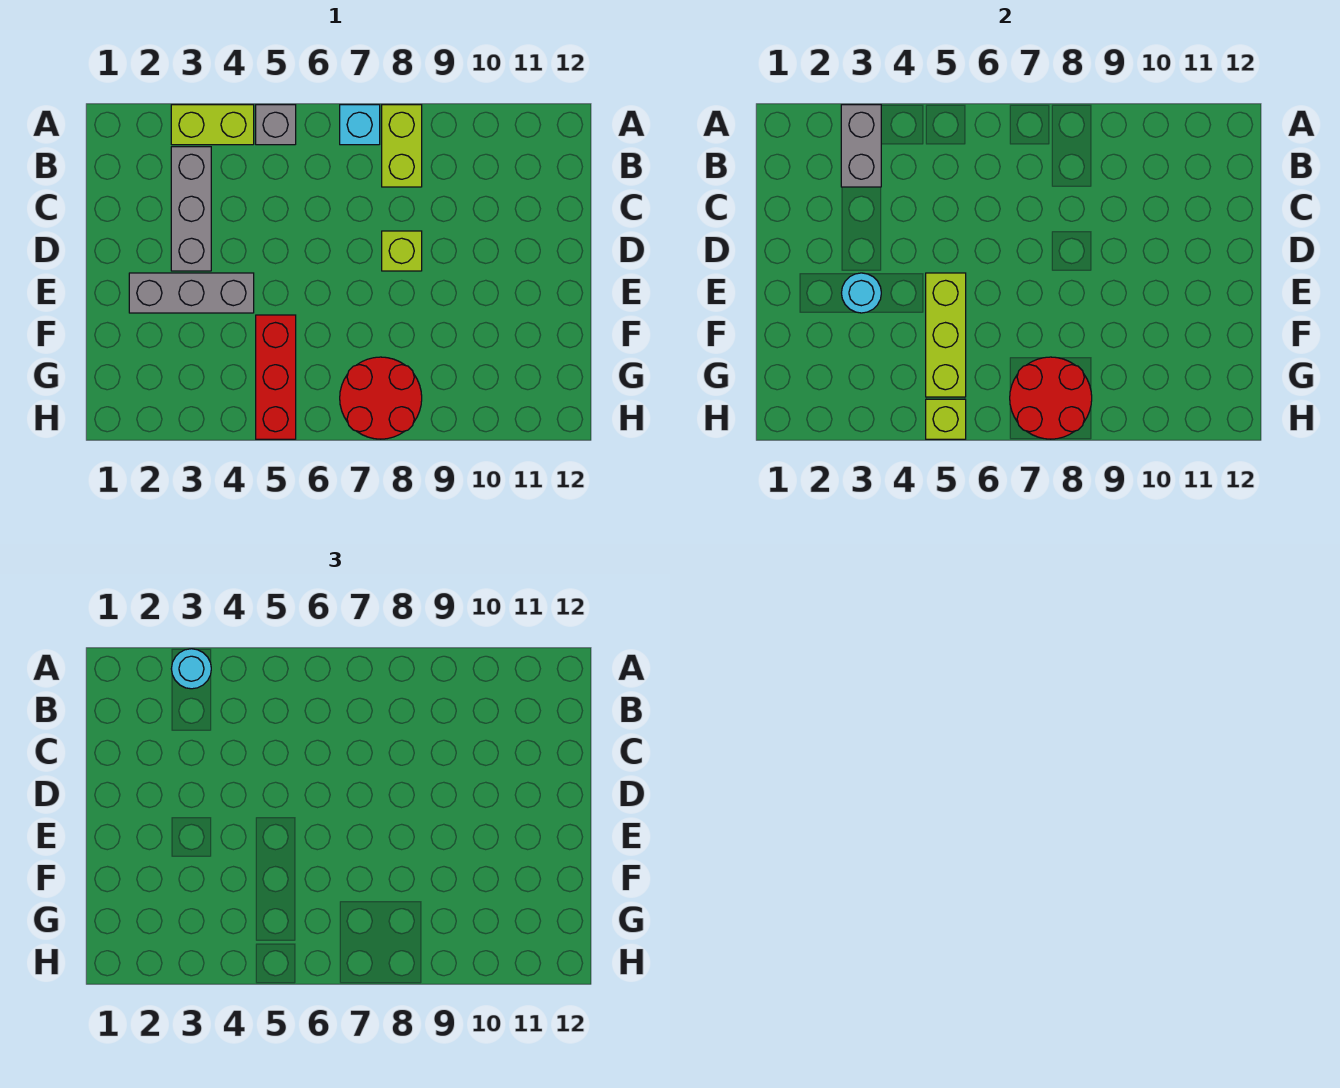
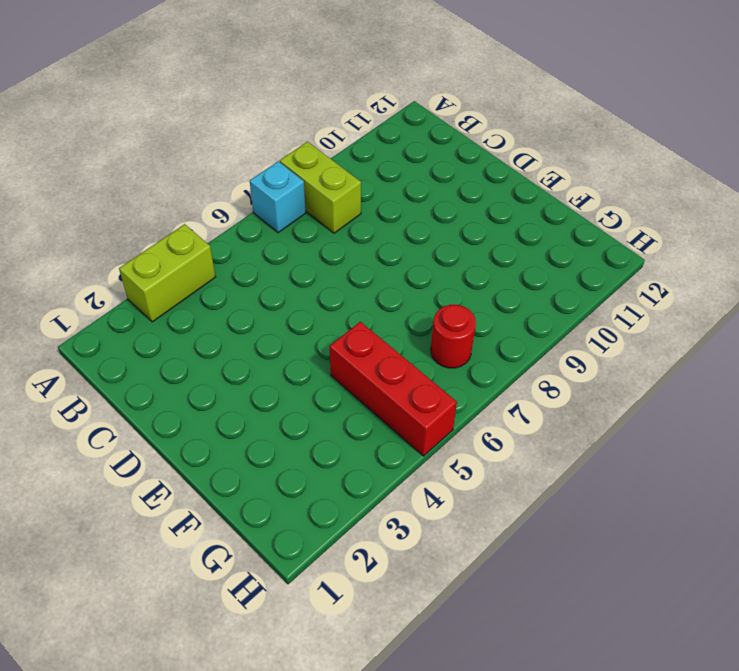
red 1x1 round brick [431,305,476,368] -> red 2x2 round brick [340,357,422,439]
none -> grey 1x1 brick [256,105,296,145]
none -> grey 1x3 brick [171,147,211,271]
none -> lime 1x1 brick [382,231,422,271]

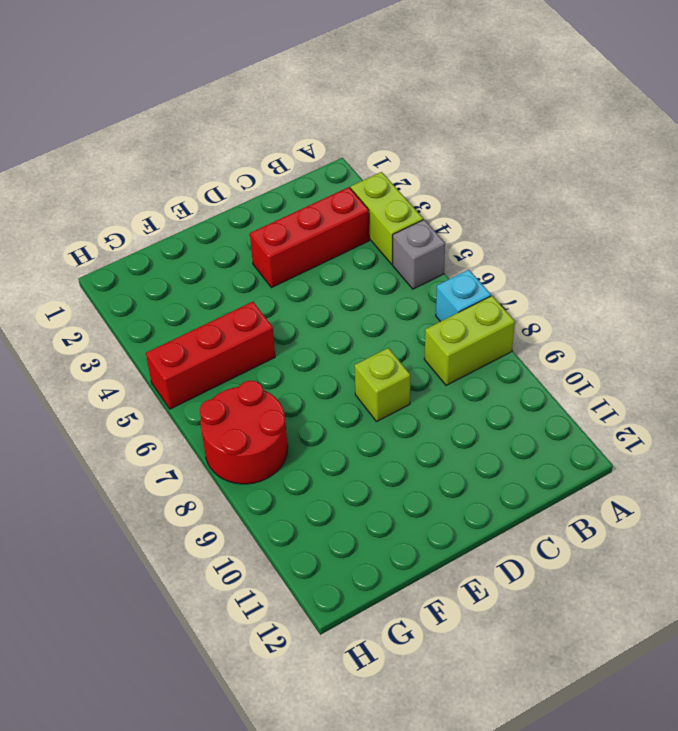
red 1x3 brick [250,187,369,288] -> grey 1x3 brick [171,147,211,271]
none -> grey 1x3 brick [129,273,254,313]
none -> grey 1x2 brick [841,105,881,187]
none -> cyan 1x1 round brick [842,273,881,313]

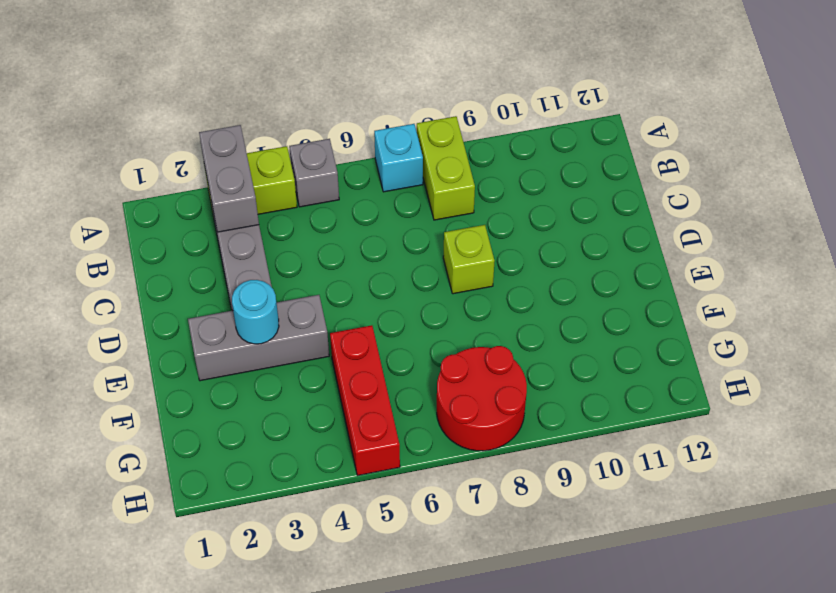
none -> lime 1x3 brick [926,273,966,397]
none -> red 2x2 round brick [1010,357,1092,439]
none -> lime 1x1 brick [926,399,966,439]

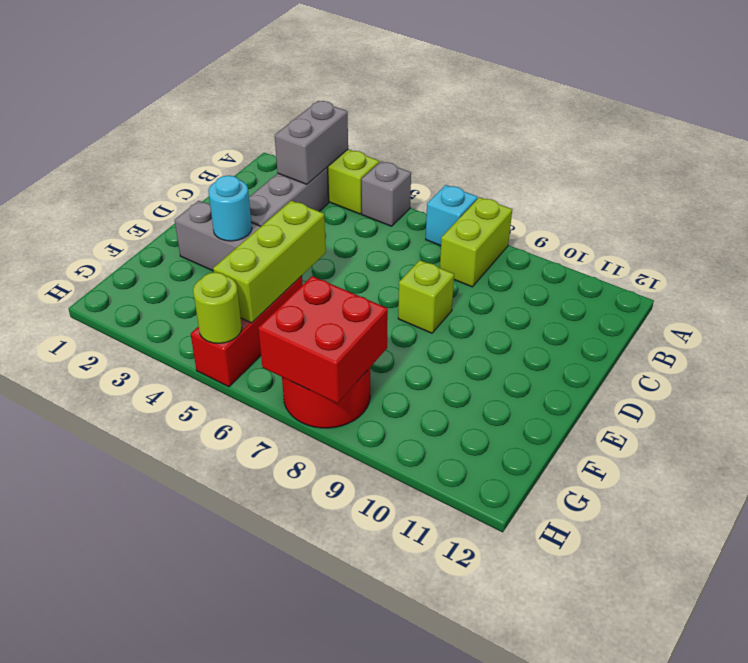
red 2x2 brick [258,276,388,403] -> red 2x2 round brick [1010,357,1092,439]
lime 1x1 round brick [193,272,242,343] -> lime 1x1 brick [926,399,966,439]
none -> cyan 1x1 round brick [171,649,211,689]

